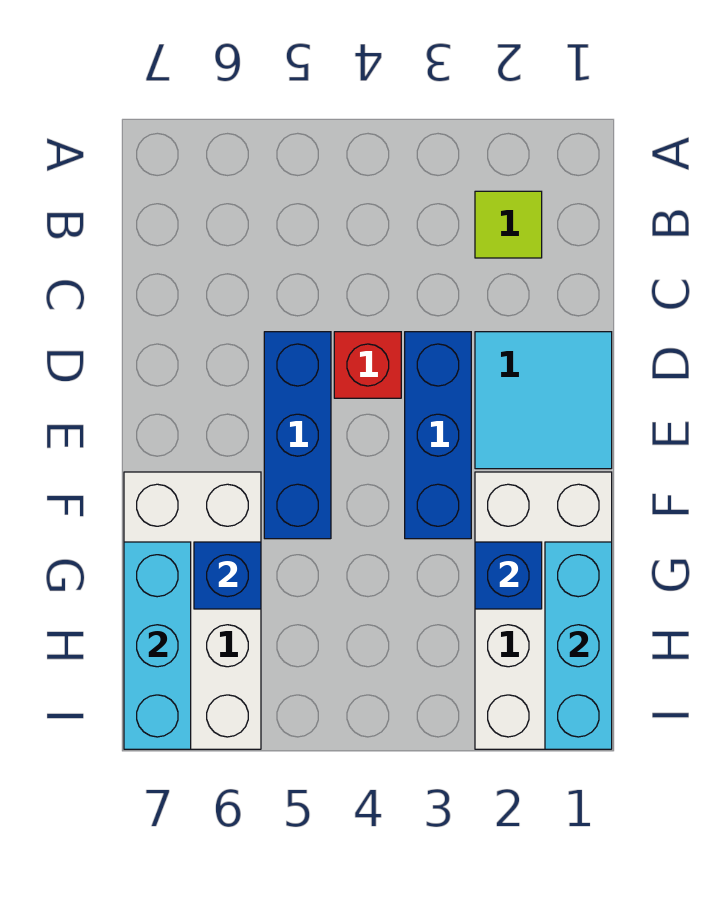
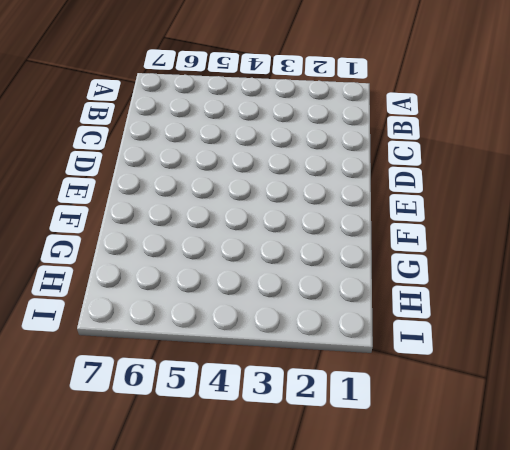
none -> lime 1x1 tile [475,191,542,258]
none -> cyan 2x2 tile [475,332,612,469]

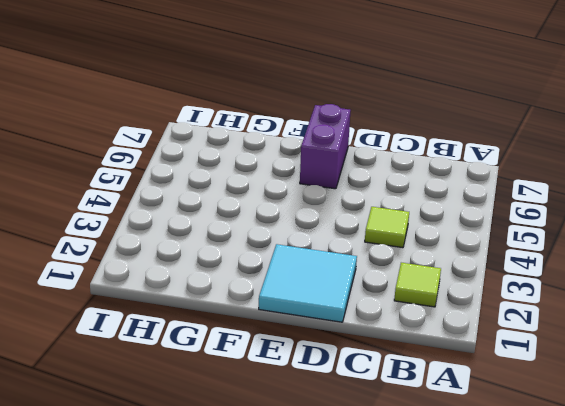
lime 1x1 tile [365,207,409,248] -> none
purple 1x2 brick [300,104,351,189] -> none
none -> blue 1x3 brick [405,332,471,539]
none -> red 1x1 brick [334,332,401,398]

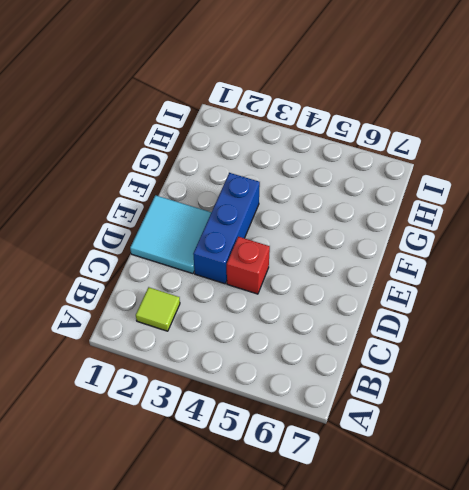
none -> blue 1x3 brick [264,332,331,539]
none -> white 2x4 brick [475,472,612,749]

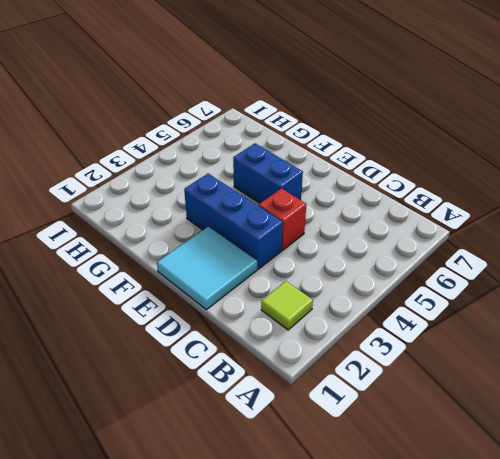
blue 1x2 brick [233,143,303,203] -> blue 1x3 brick [264,332,331,539]
none -> white 2x4 brick [475,472,612,749]
none -> white 2x4 brick [124,472,261,749]

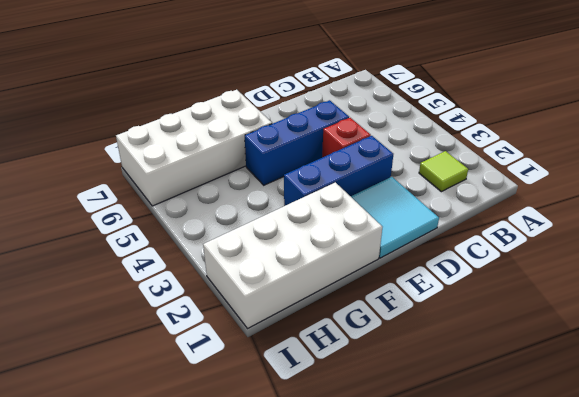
none -> cyan 1x3 brick [545,542,612,749]
none -> blue 1x1 brick [475,542,542,609]

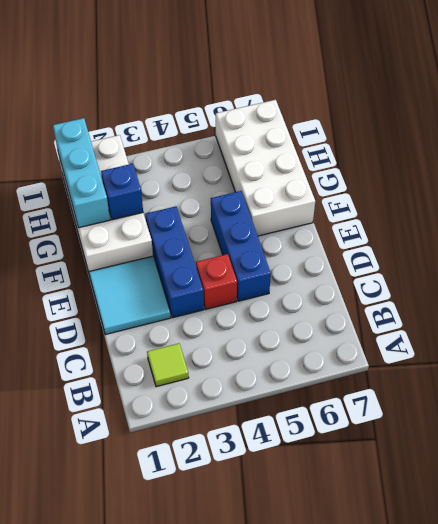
none -> blue 1x1 brick [194,542,261,609]
none -> cyan 1x3 brick [124,542,191,749]

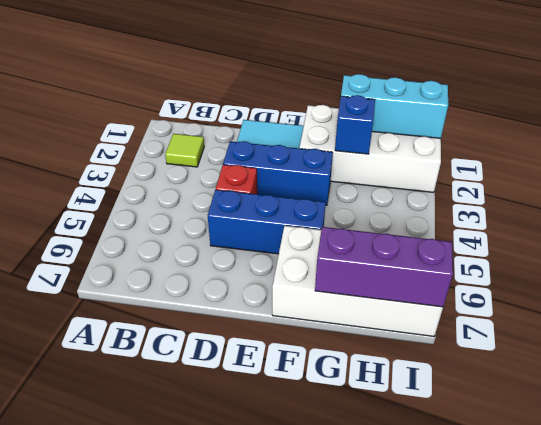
purple 1x3 brick [315,227,453,307] -> cyan 1x3 brick [124,542,191,749]
none -> blue 1x1 brick [194,542,261,609]

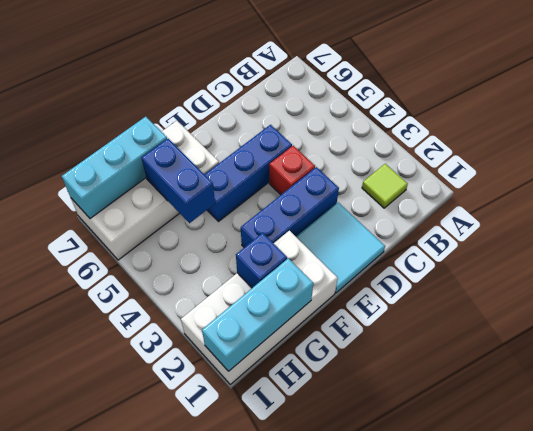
blue 1x2 brick [141,139,215,223] -> blue 1x1 brick [194,542,261,609]

